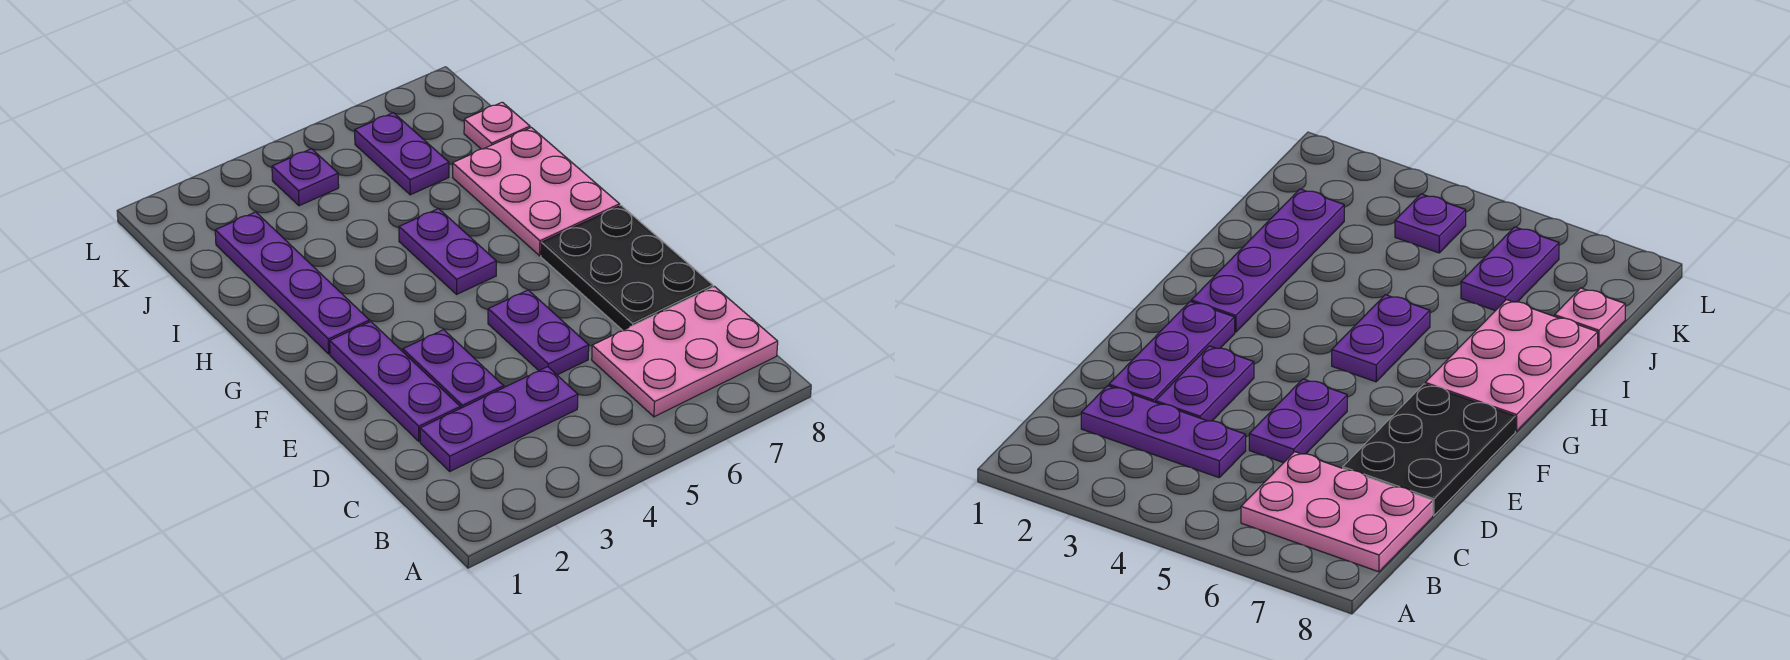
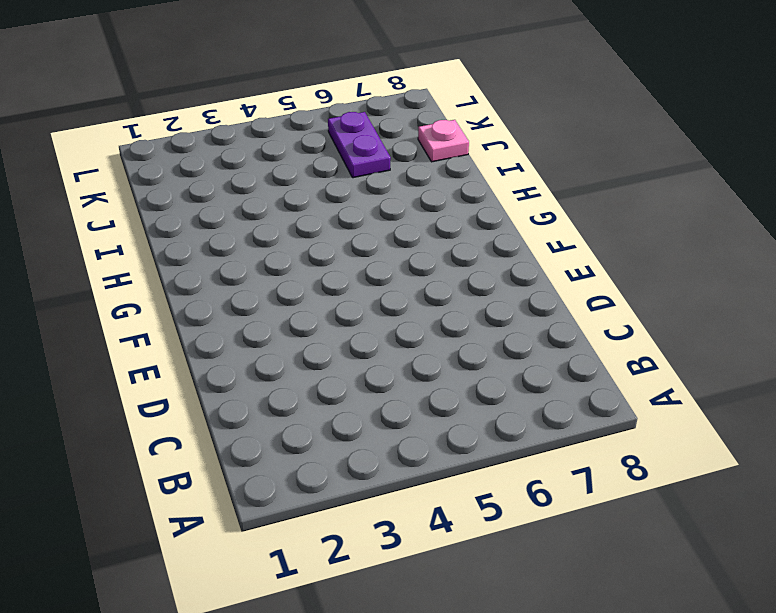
none -> pink 2x3 plate [592,287,778,417]
none -> purple 1x3 plate [420,367,578,471]
none -> purple 1x3 plate [330,322,460,441]

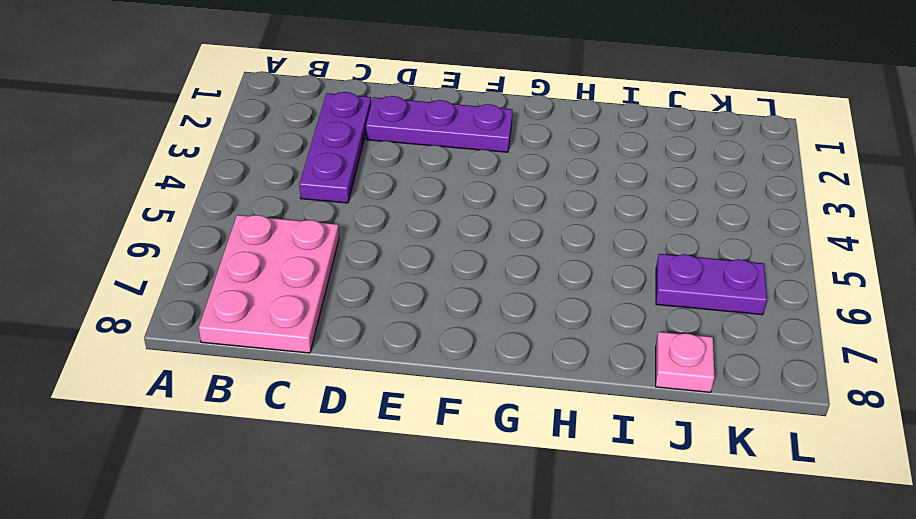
none -> purple 1x2 plate [403,330,504,408]
none -> purple 1x2 plate [488,290,589,375]
none -> black 2x3 plate [541,205,713,330]

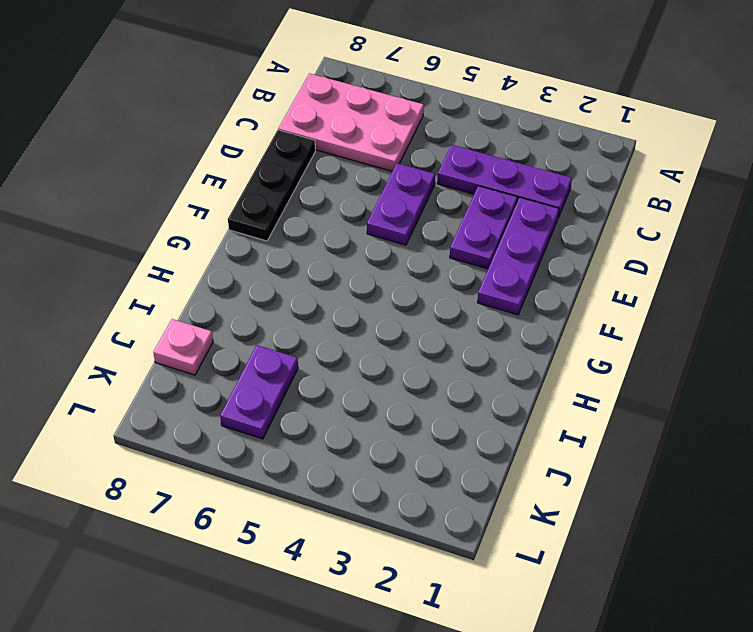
black 1x3 plate [228,130,315,241] -> black 2x3 plate [541,205,713,330]
none -> purple 1x4 plate [215,212,369,354]
none -> purple 1x2 plate [399,209,496,294]
none -> pink 2x3 plate [453,127,620,256]

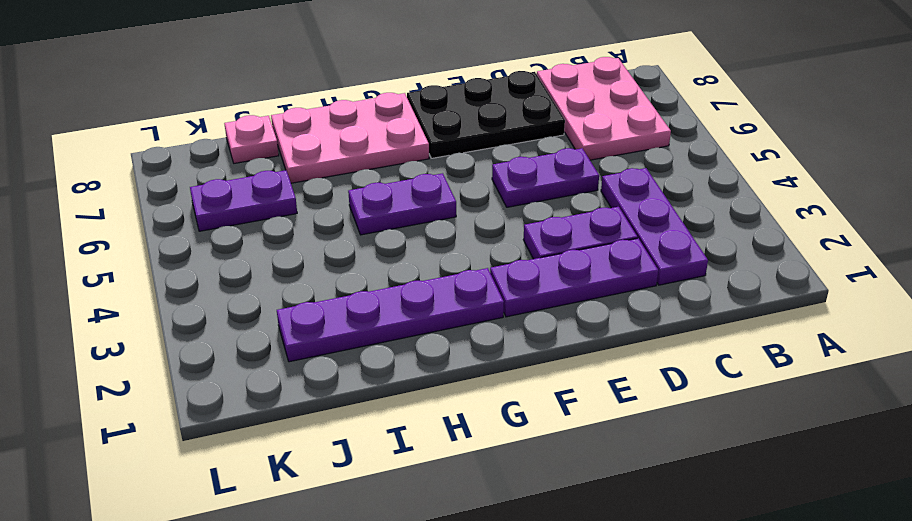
none -> purple 1x1 plate [272,149,339,206]

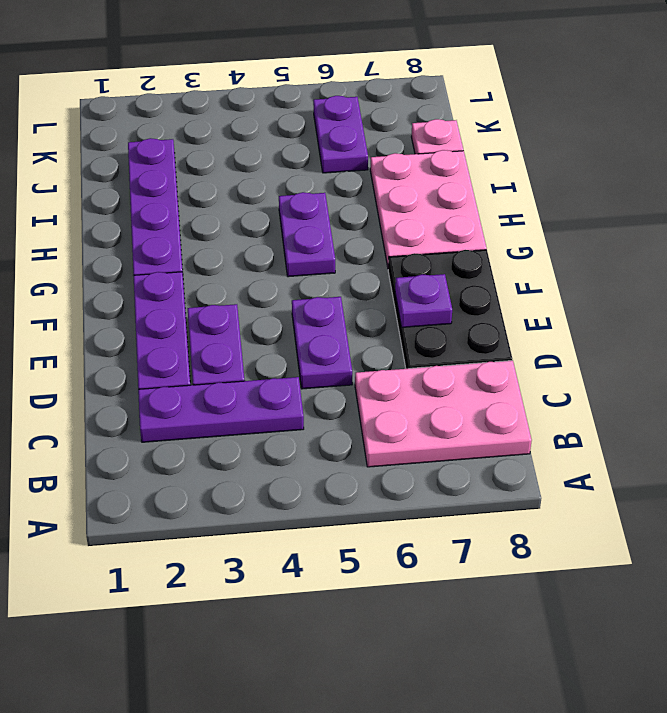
purple 1x1 plate [395,274,452,327] -> purple 1x1 plate moved to [272,149,339,206]

